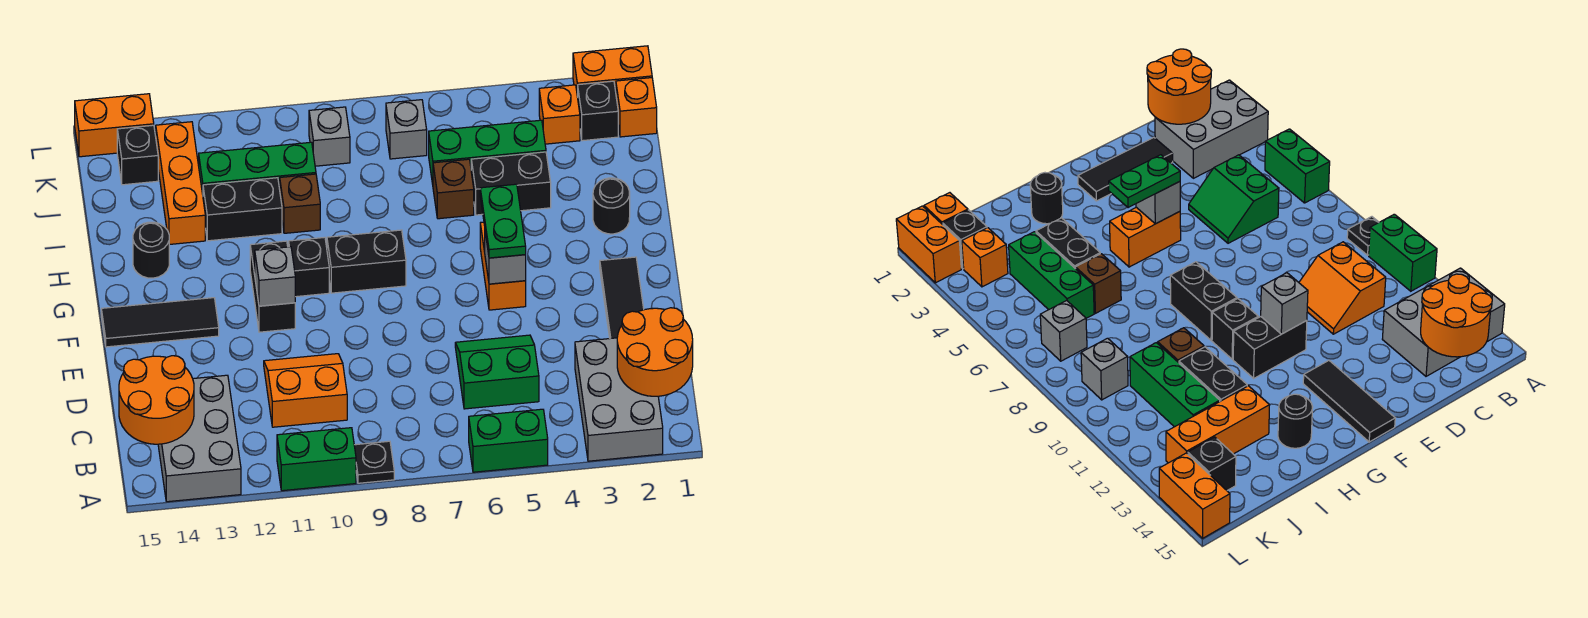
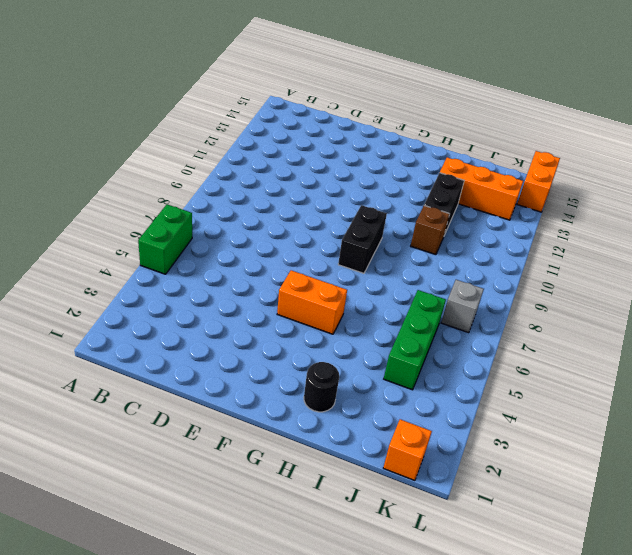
none -> grey 2x3 brick [575,338,663,461]
none -> black 1x1 plate [354,441,394,483]
none -> green 1x2 brick [277,428,356,491]
none -> grey 2x3 brick [158,375,241,502]

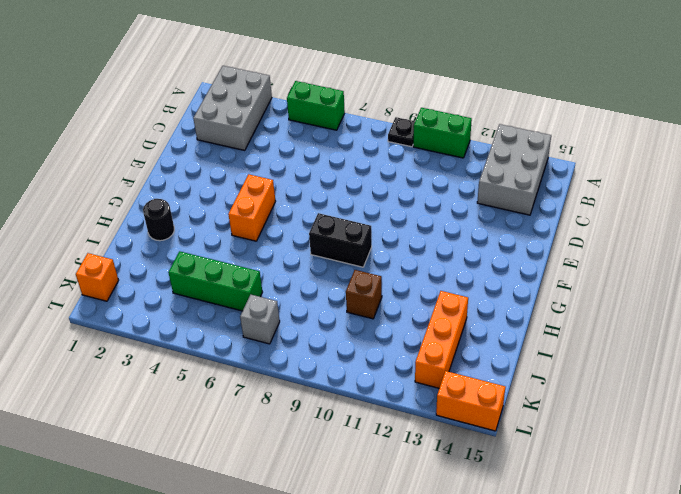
none -> green 2x2 slope [455,335,539,409]
none -> orange 2x2 slope [264,354,347,427]
none -> black 1x3 tile [600,257,644,338]
none -> black 1x2 brick [250,241,295,332]

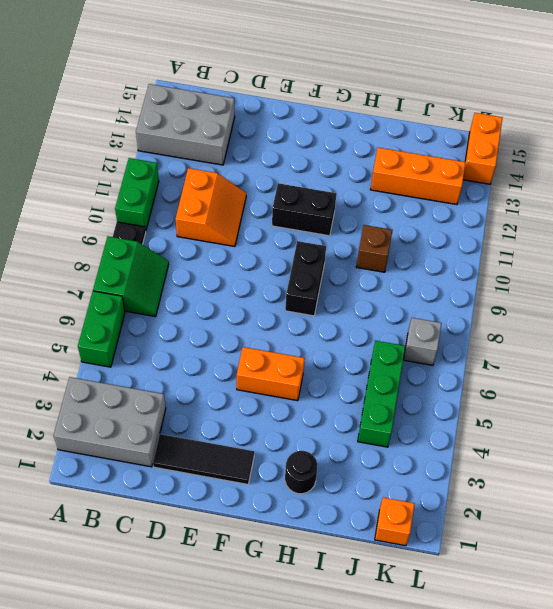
green 2x2 slope [93,236,169,317] -> green 2x2 slope moved to [455,335,539,409]
none -> black 1x3 tile [101,298,219,347]
none -> black 1x1 brick [289,237,329,297]
none -> black 1x1 round brick [133,222,169,278]
none -> black 1x2 brick [471,152,551,215]

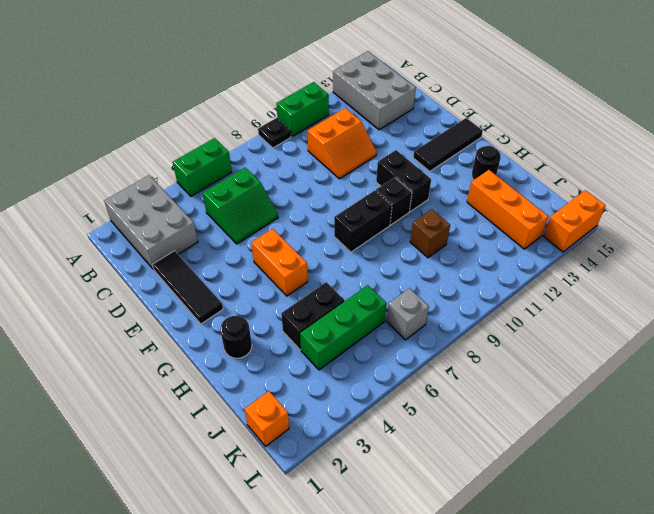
none -> brown 1x1 brick [433,159,474,219]
none -> black 1x2 brick [203,178,282,241]
none -> green 1x3 brick [199,142,316,194]
none -> black 1x1 brick [578,81,618,141]

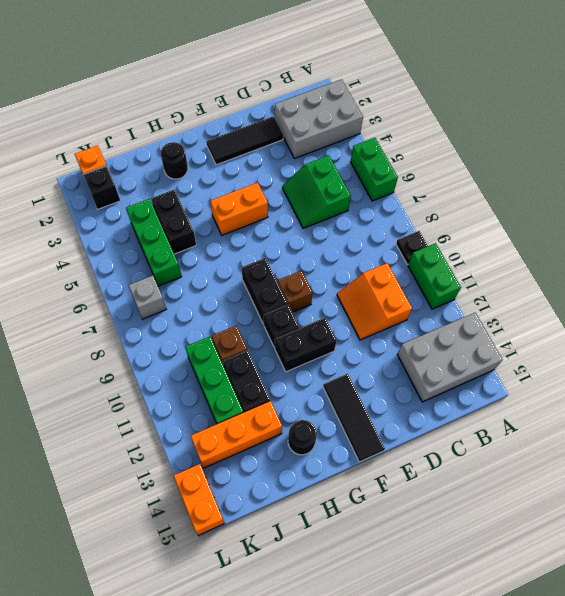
brown 1x1 brick [278,271,313,312] -> brown 1x1 brick moved to [433,159,474,219]
none -> orange 1x1 brick [539,85,580,144]
none -> grey 1x1 brick [309,107,350,166]
none -> black 1x1 brick [117,125,158,185]
none -> orange 1x2 brick [573,46,652,97]

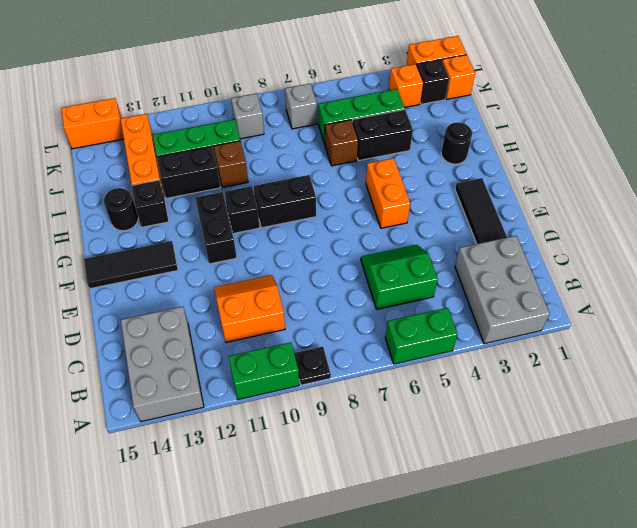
black 1x1 brick [132,180,169,227] -> black 1x1 brick moved to [117,125,158,185]
none -> orange 2x2 round brick [617,308,693,396]
none -> orange 2x2 round brick [119,356,194,444]
none -> grey 1x1 brick [485,233,526,284]
none -> grey 1x1 brick [255,247,295,306]

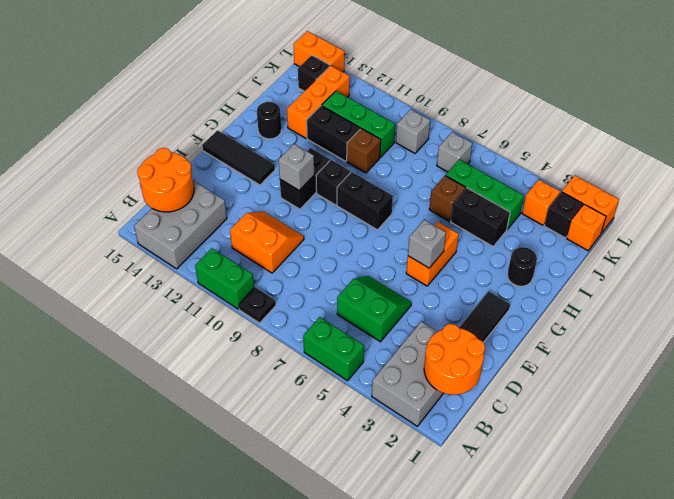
none -> green 1x2 plate [480,184,526,258]

